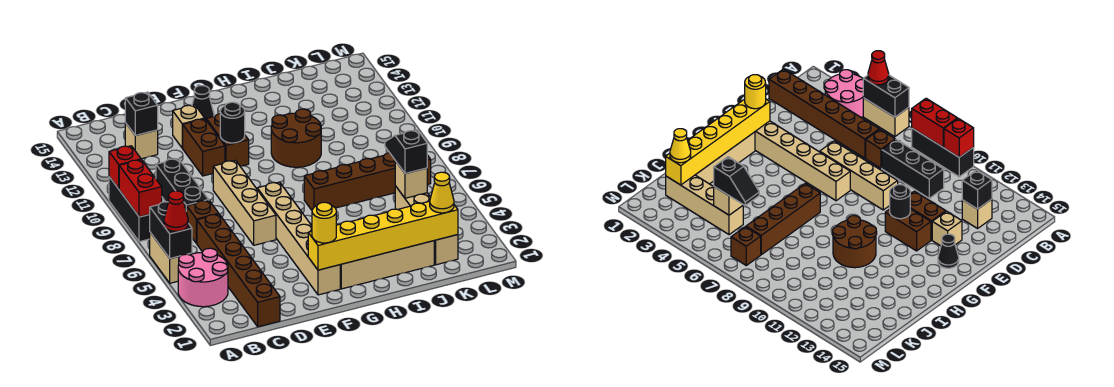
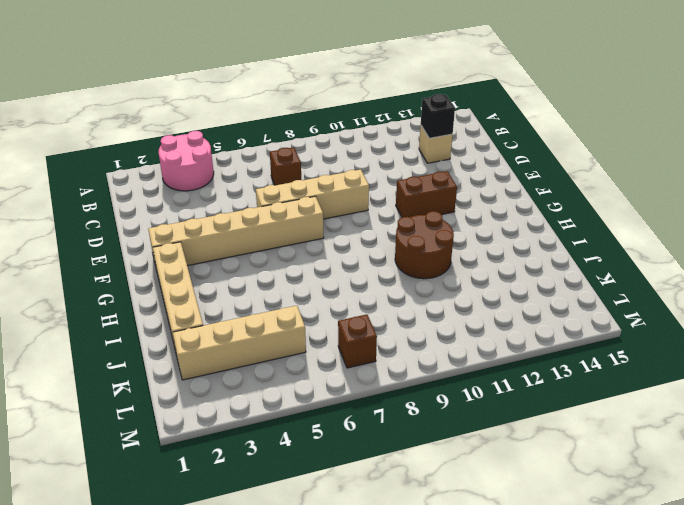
none -> tan 1x2 brick [149,233,192,283]
none -> black 1x3 brick [109,177,150,242]
none -> brown 1x6 brick [197,214,280,327]

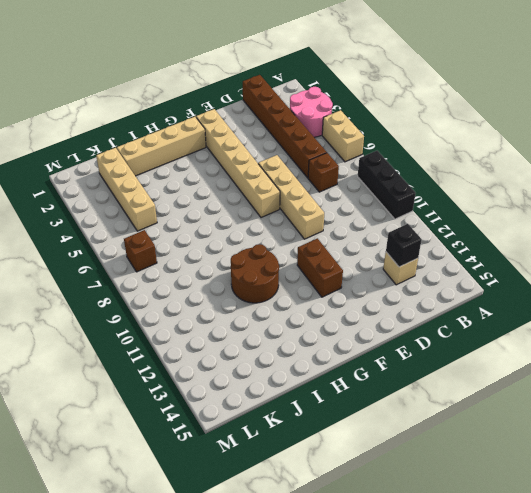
none -> black 1x3 brick [156,159,208,212]
none -> brown 1x2 brick [183,119,225,176]
none -> tan 1x1 brick [173,105,205,148]

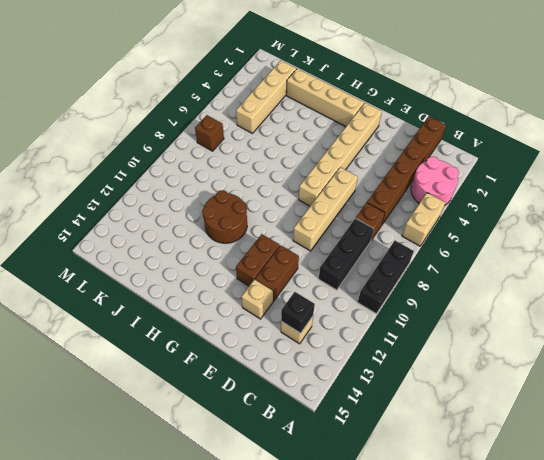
none -> black 1x1 cone [192,86,214,119]
none -> brown 1x4 brick [304,153,395,210]
none -> black 1x2 brick [149,202,192,259]

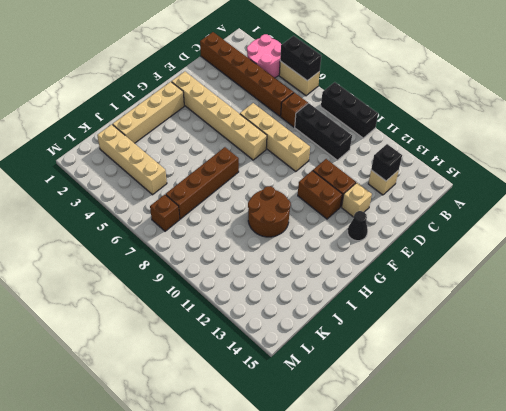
none -> red 1x2 brick [119,160,162,217]
none -> red 1x1 brick [109,146,141,189]
none -> yellow 1x6 brick [308,201,458,270]

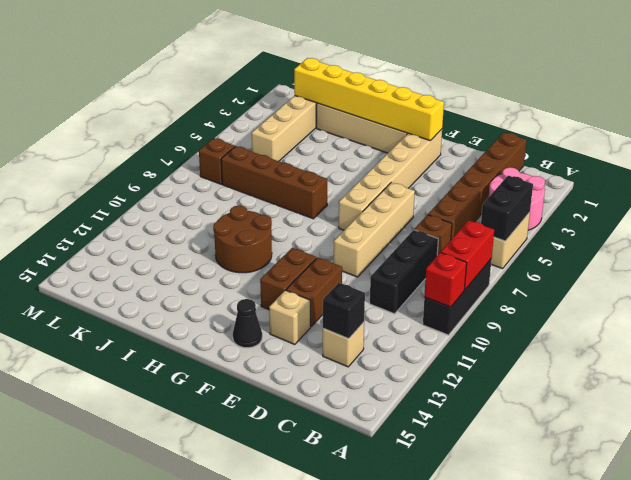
none -> black 1x1 round brick [220,102,245,143]
none -> tan 1x1 brick [395,161,427,198]
none -> red 1x1 cone [164,191,188,231]

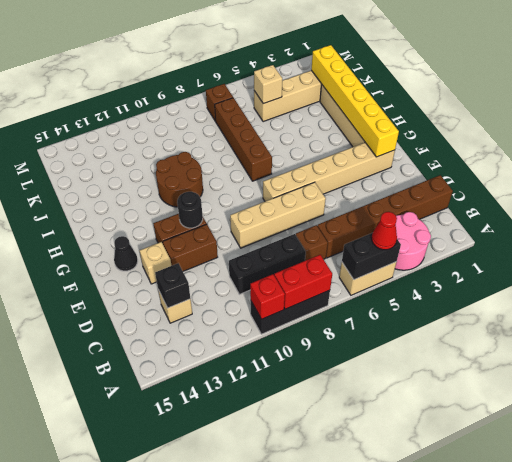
none -> yellow 1x1 round brick [312,202,336,243]
none -> yellow 1x1 cone [430,172,454,213]
none -> black 1x2 slope [385,130,427,174]

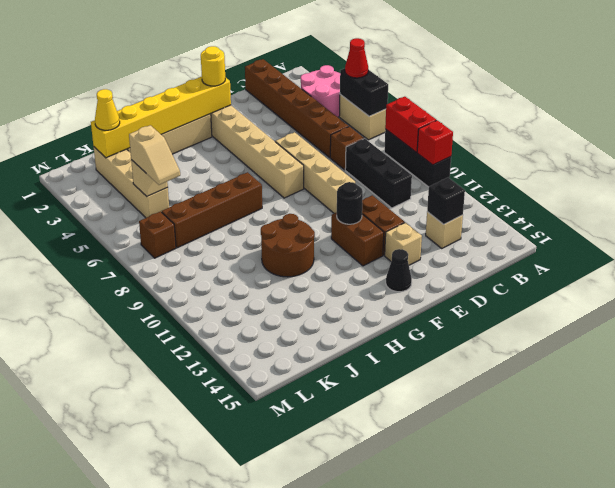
tan 1x2 slope [129,125,180,185] -> black 1x2 slope [385,130,427,174]

